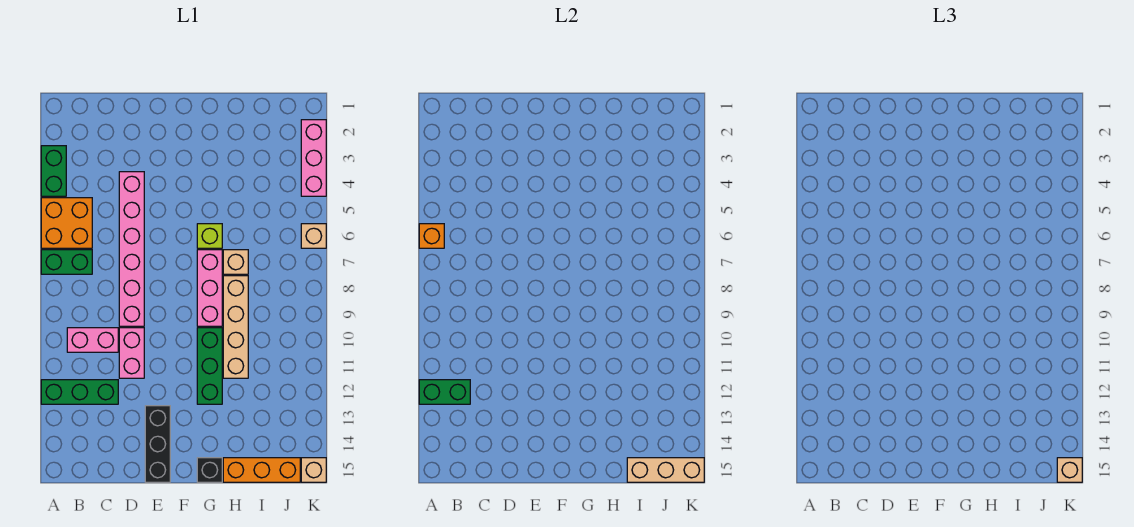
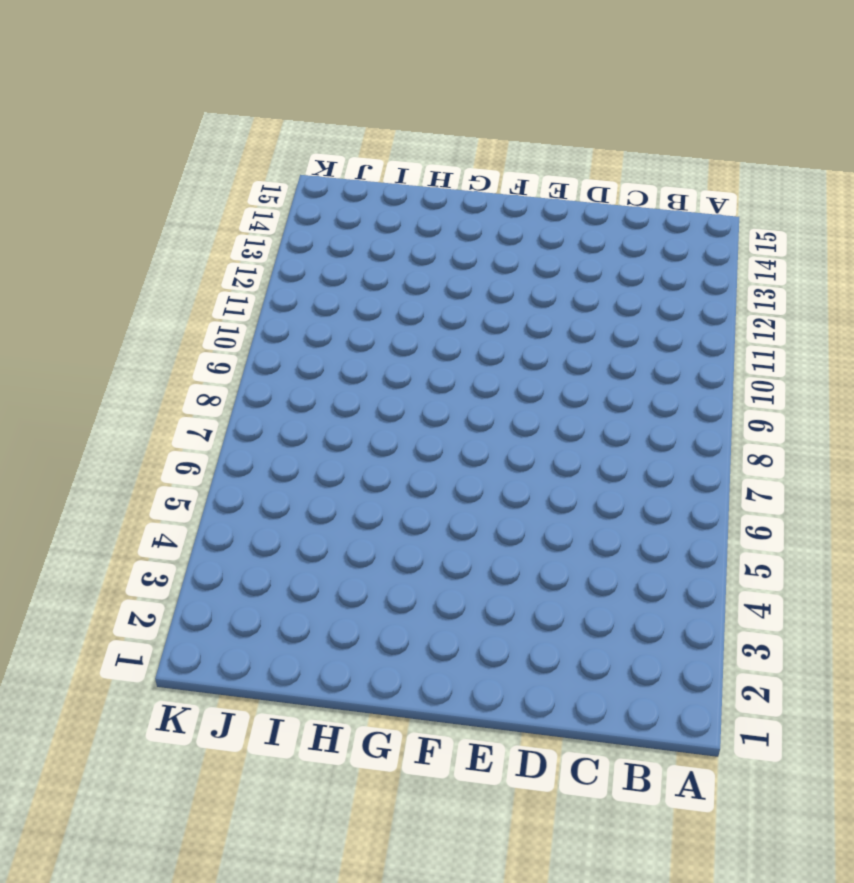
none -> green 1x2 brick [41,146,66,196]
none -> orange 2x2 brick [41,198,92,248]
none -> green 1x2 brick [41,250,92,274]

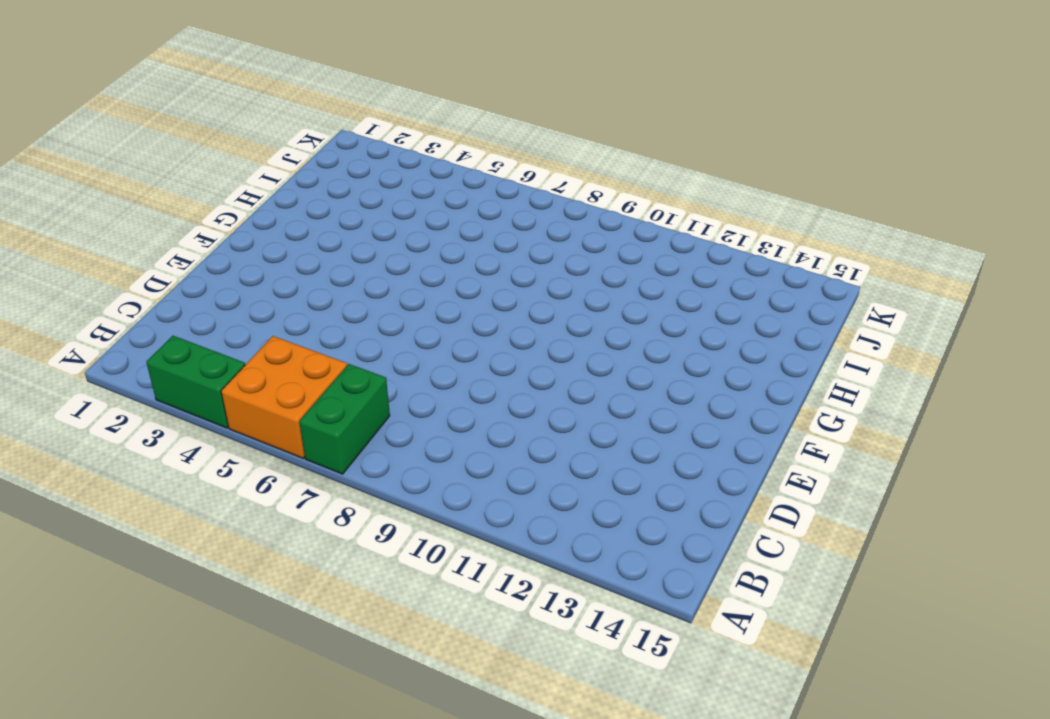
none -> green 1x3 brick [41,380,118,404]
none -> pink 1x2 brick [67,328,118,352]
none -> pink 1x6 brick [119,172,144,326]

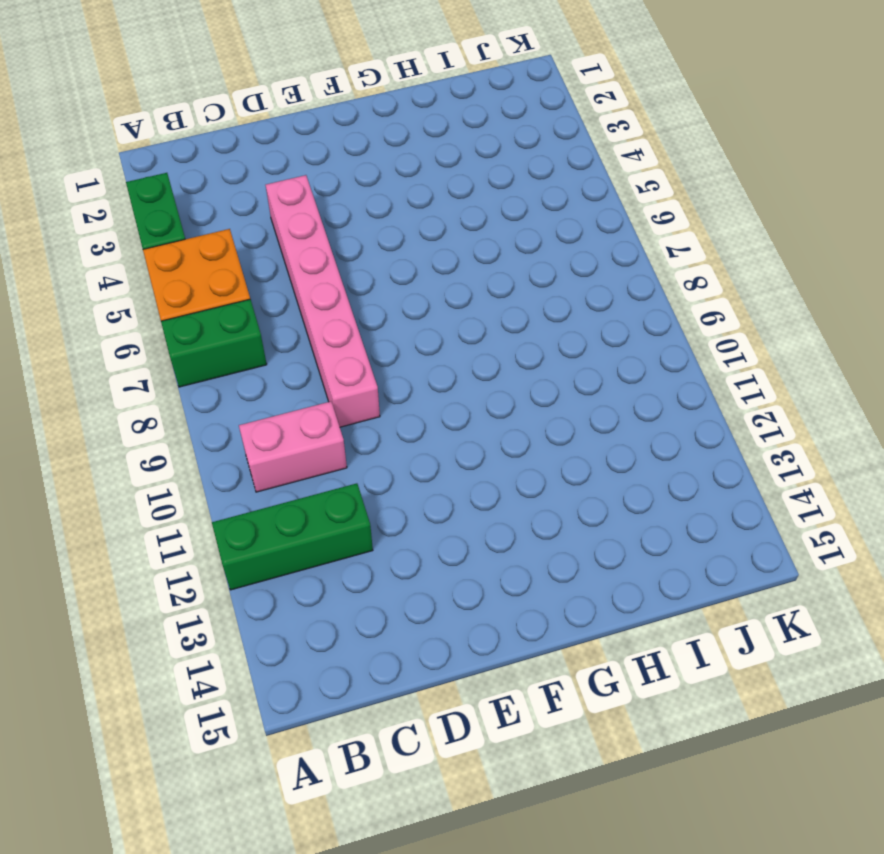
none -> pink 1x2 brick [119,328,144,378]
none -> black 1x3 brick [145,406,170,482]
none -> lime 1x1 brick [197,224,222,248]

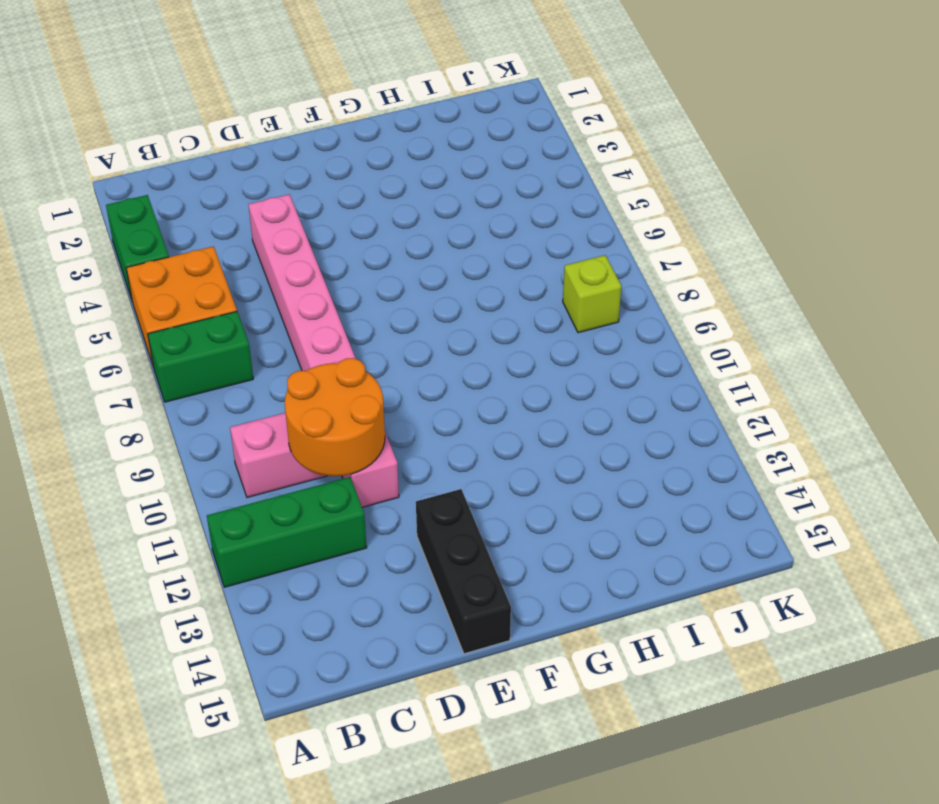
orange 2x2 round brick [285,358,385,476] -> none
lime 1x1 brick [563,255,622,333] -> lime 1x1 brick moved to [197,224,222,248]
none -> pink 1x3 brick [197,250,222,326]
none -> green 1x3 brick [197,328,222,404]
none -> black 1x1 brick [197,458,222,482]

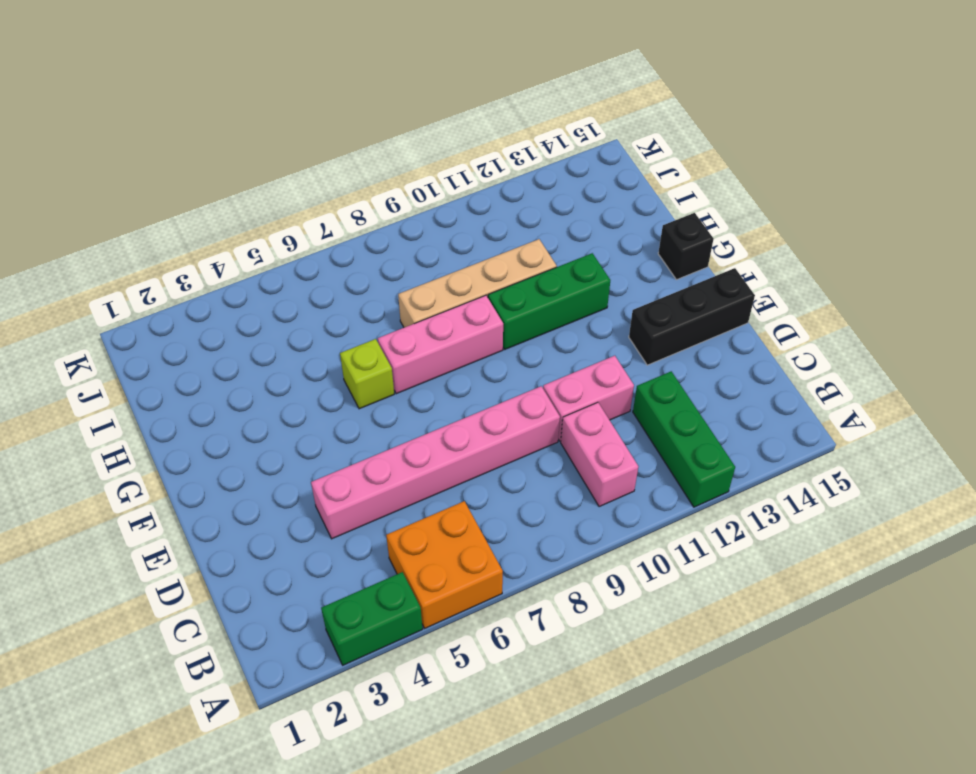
none -> green 1x2 brick [41,250,92,274]
none -> tan 1x1 brick [223,250,248,274]
none -> orange 1x3 brick [223,458,300,482]

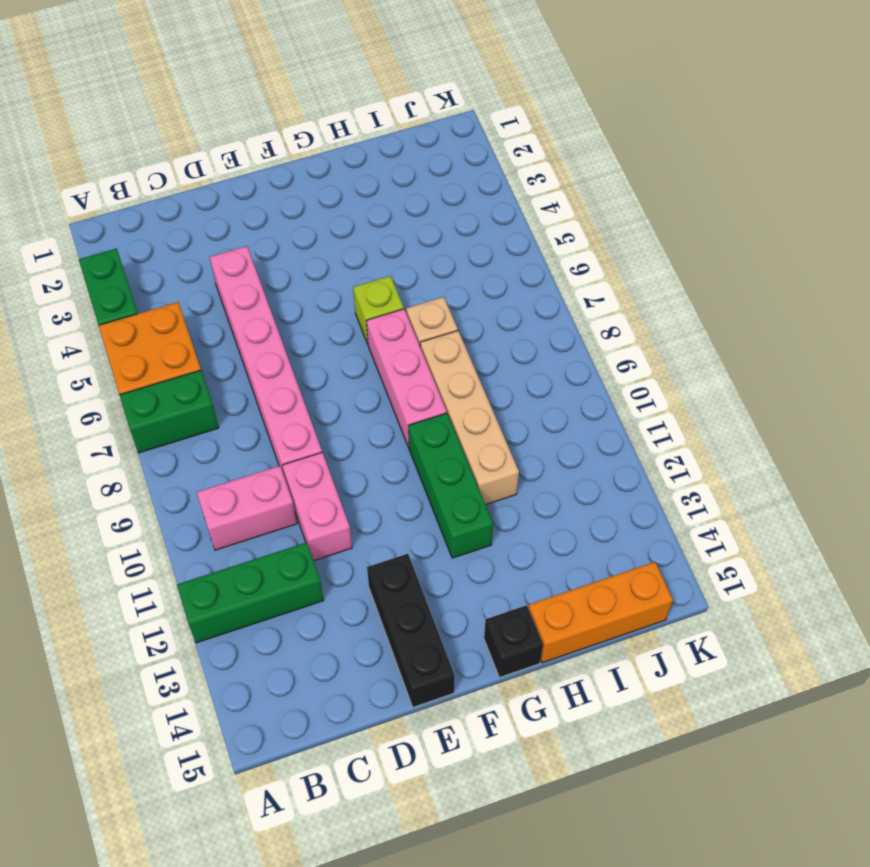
none -> pink 1x3 brick [301,120,326,196]
none -> tan 1x1 brick [301,224,326,248]
none -> tan 1x1 brick [301,458,326,482]

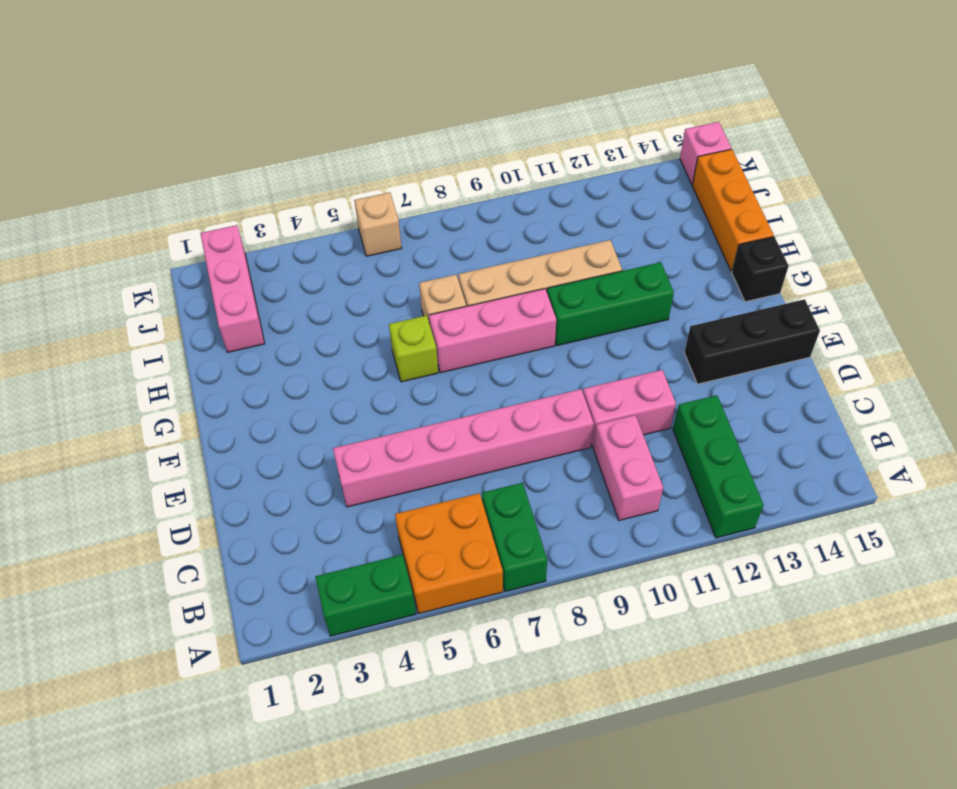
pink 1x3 brick [200,225,265,352] -> pink 1x3 brick turned to [301,120,326,196]
pink 1x1 brick [680,122,731,185] -> tan 1x1 brick [301,458,326,482]
none -> orange 1x1 brick [419,224,444,248]
none -> green 1x2 brick [419,380,470,404]
none -> tan 1x3 brick [627,458,704,482]

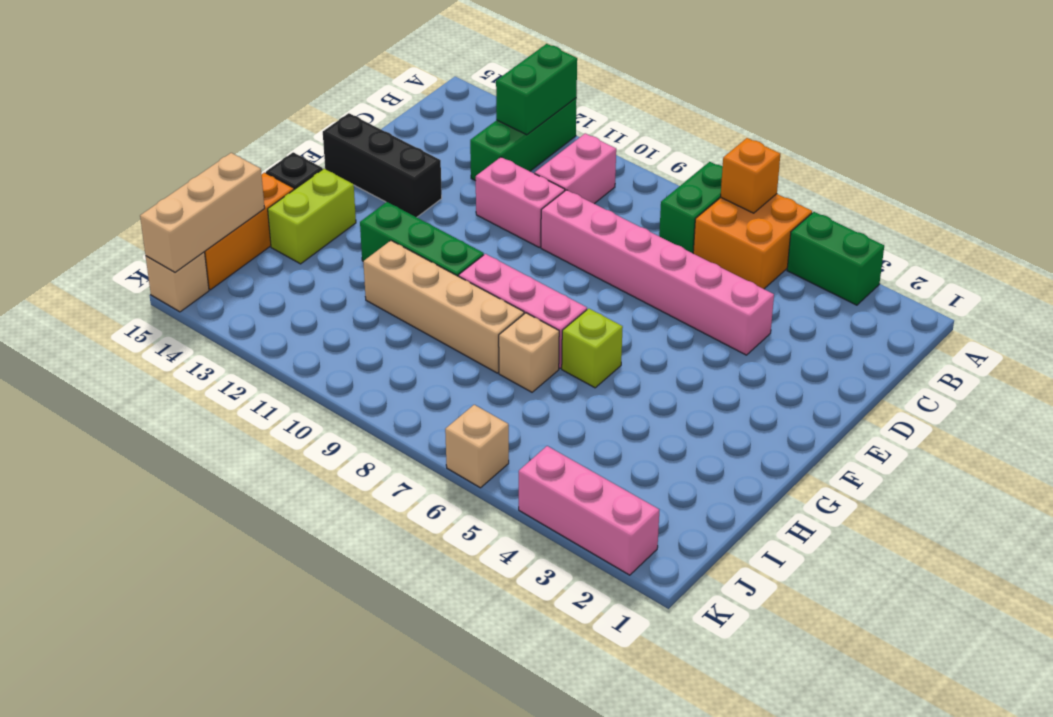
lime 1x2 brick [268,169,356,264] -> none
none -> tan 1x1 brick [1057,458,1082,482]

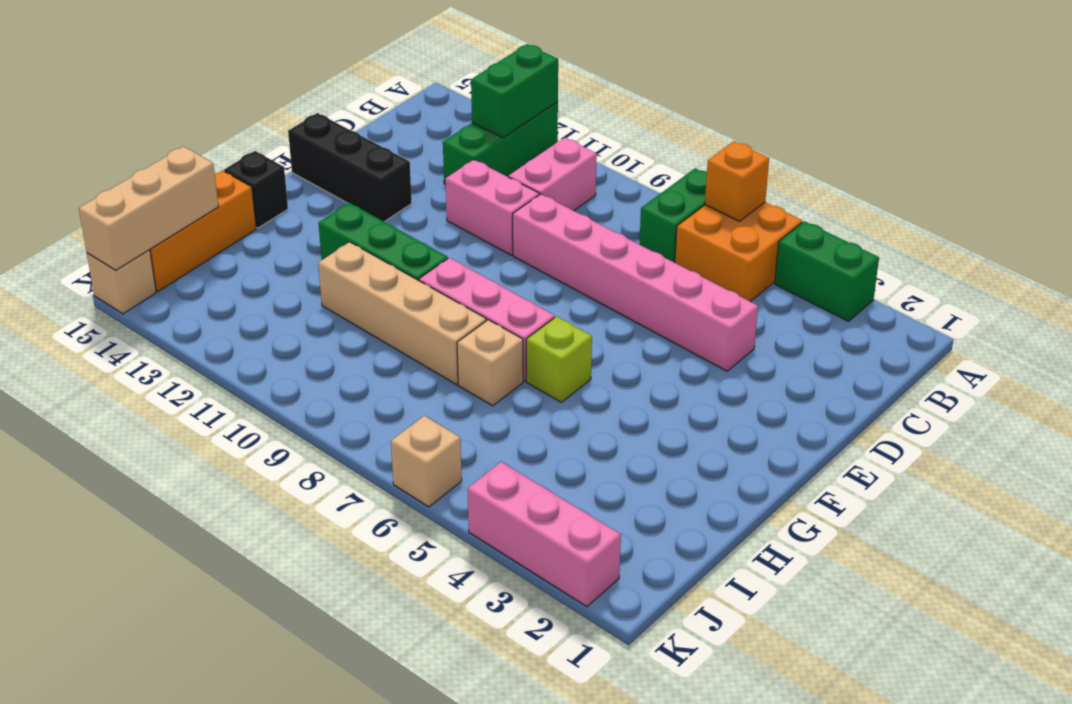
none -> tan 1x1 brick [1057,458,1082,482]

